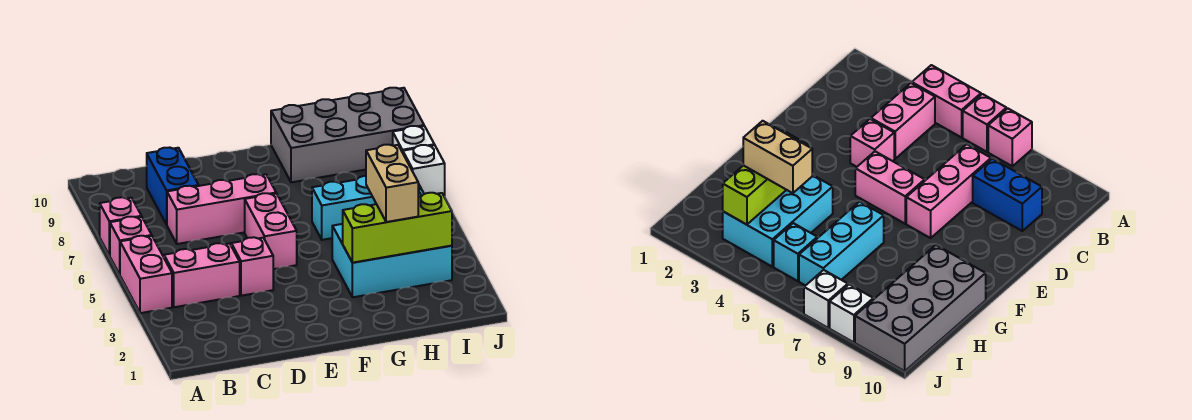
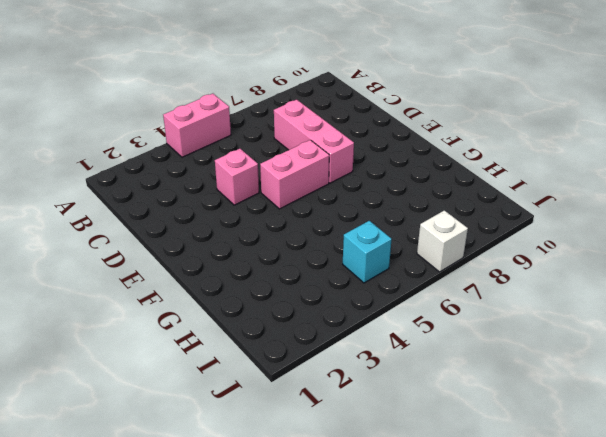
none -> pink 1x1 brick [110,217,152,274]
none -> pink 1x1 brick [100,197,141,256]
none -> pink 1x2 brick [164,243,240,307]

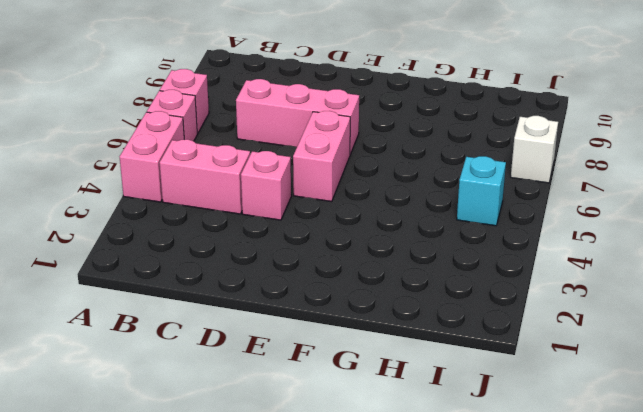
none -> blue 1x2 brick [147,147,199,225]
none -> cyan 2x3 brick [332,224,452,297]
none -> cyan 1x3 brick [312,176,421,240]

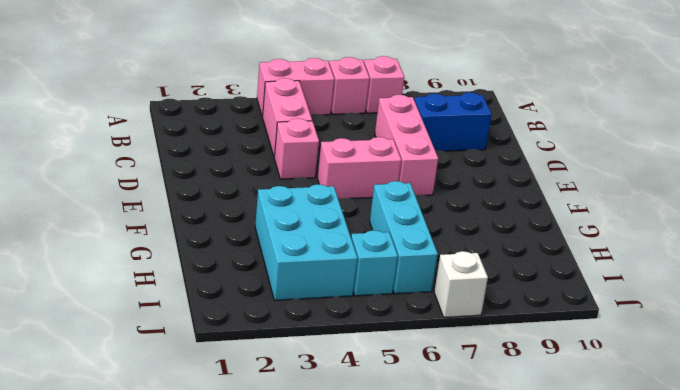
none -> grey 2x4 brick [271,88,424,182]
none -> white 1x1 brick [393,126,434,152]
none -> lime 1x3 brick [343,193,452,263]

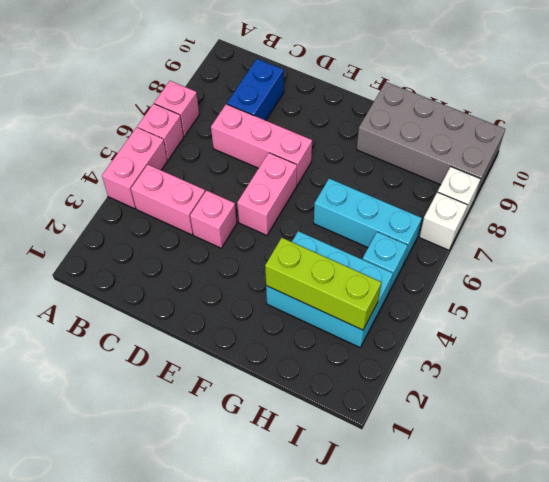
none -> tan 1x2 brick [366,145,418,222]

